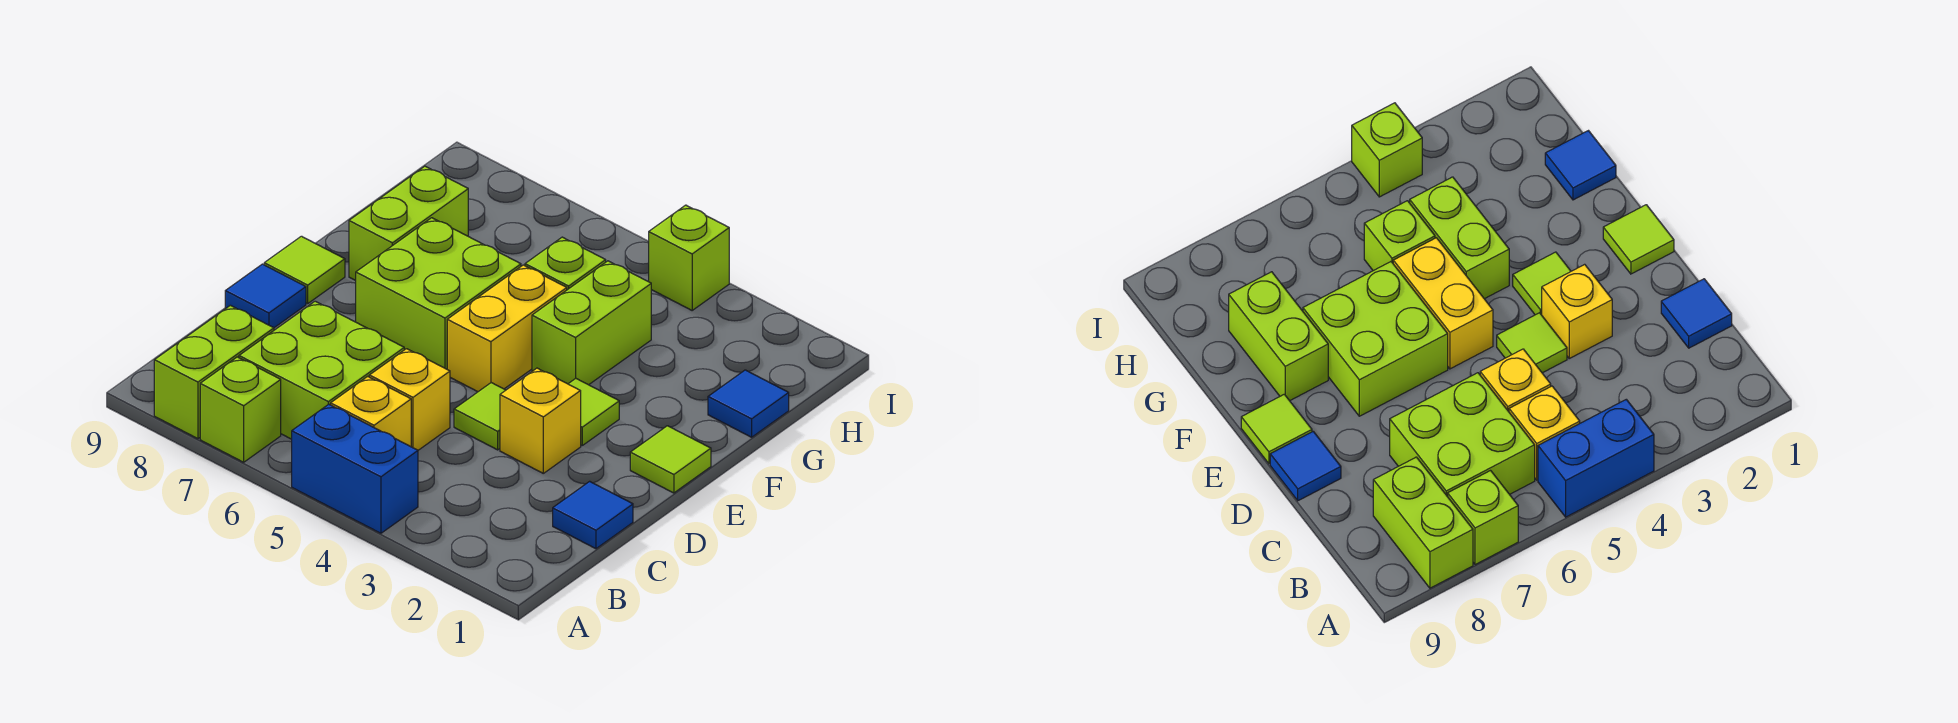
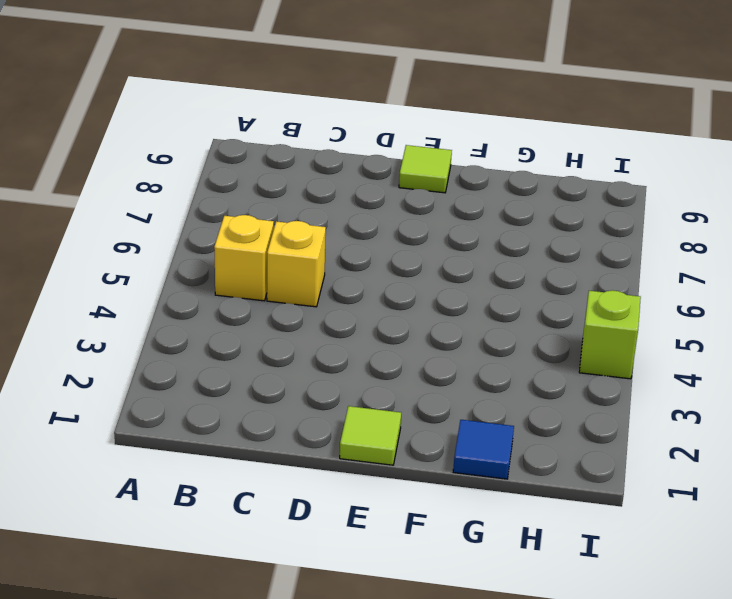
none -> blue 1x2 brick [292,404,418,533]
none -> lime 1x1 brick [200,357,281,462]
none -> lime 1x2 brick [154,305,274,439]

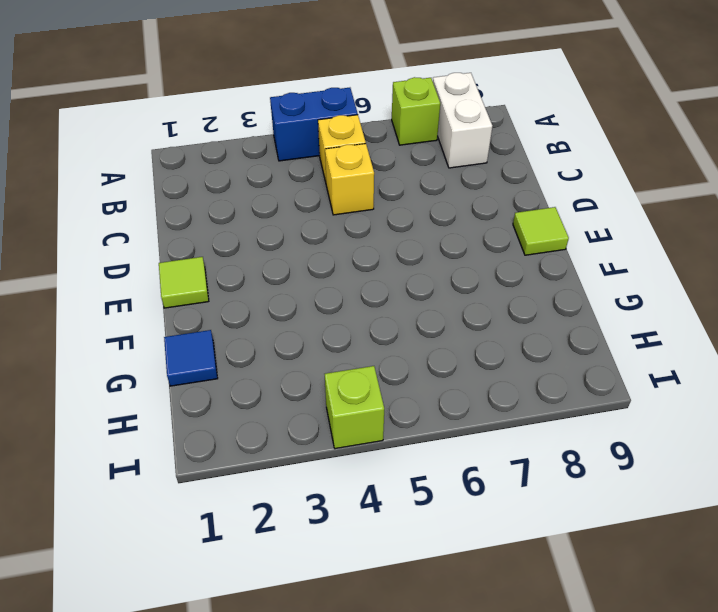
white 1x2 brick [433,73,492,168] -> lime 1x2 brick [154,305,274,439]
none -> lime 2x2 brick [239,301,404,439]
none -> blue 1x1 tile [553,481,633,549]
none -> yellow 1x1 brick [500,368,581,473]

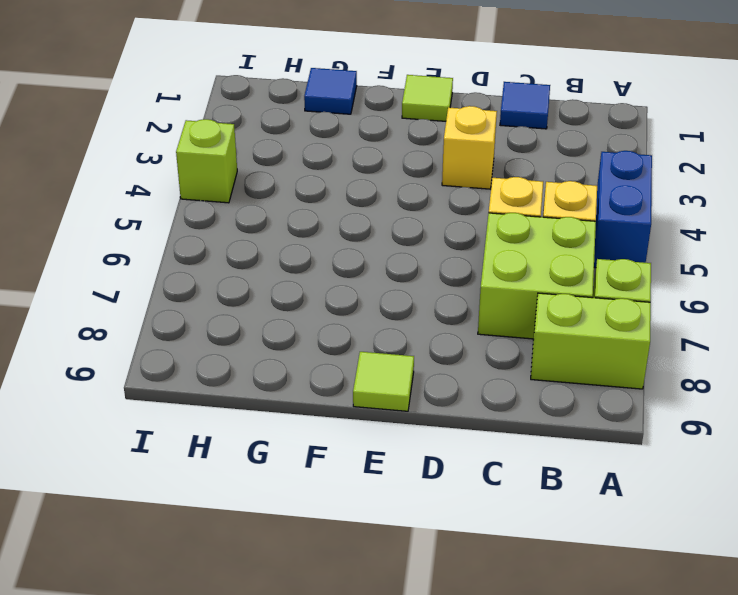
none -> lime 1x1 tile [454,383,506,450]
none -> blue 1x1 tile [225,264,306,328]
none -> lime 1x1 tile [569,379,619,445]

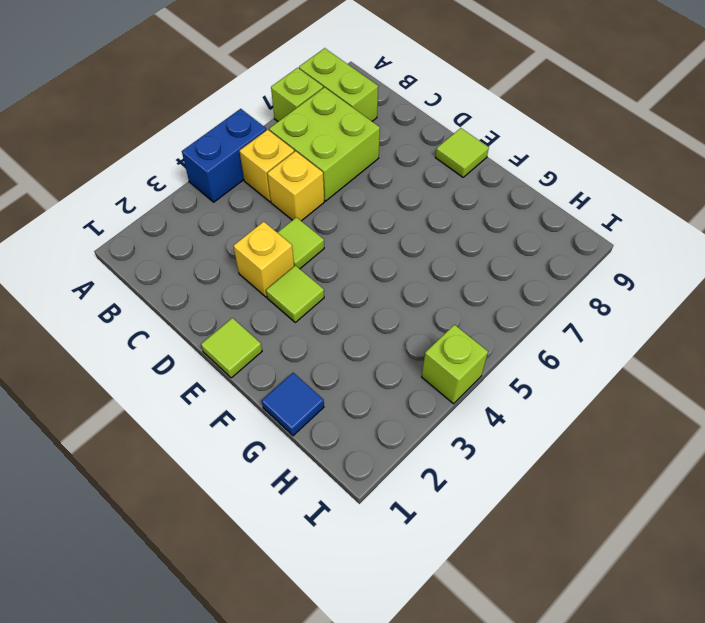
none -> blue 1x1 tile [553,481,633,549]
none -> blue 1x1 tile [225,264,306,328]
none -> yellow 1x2 brick [447,265,567,392]

